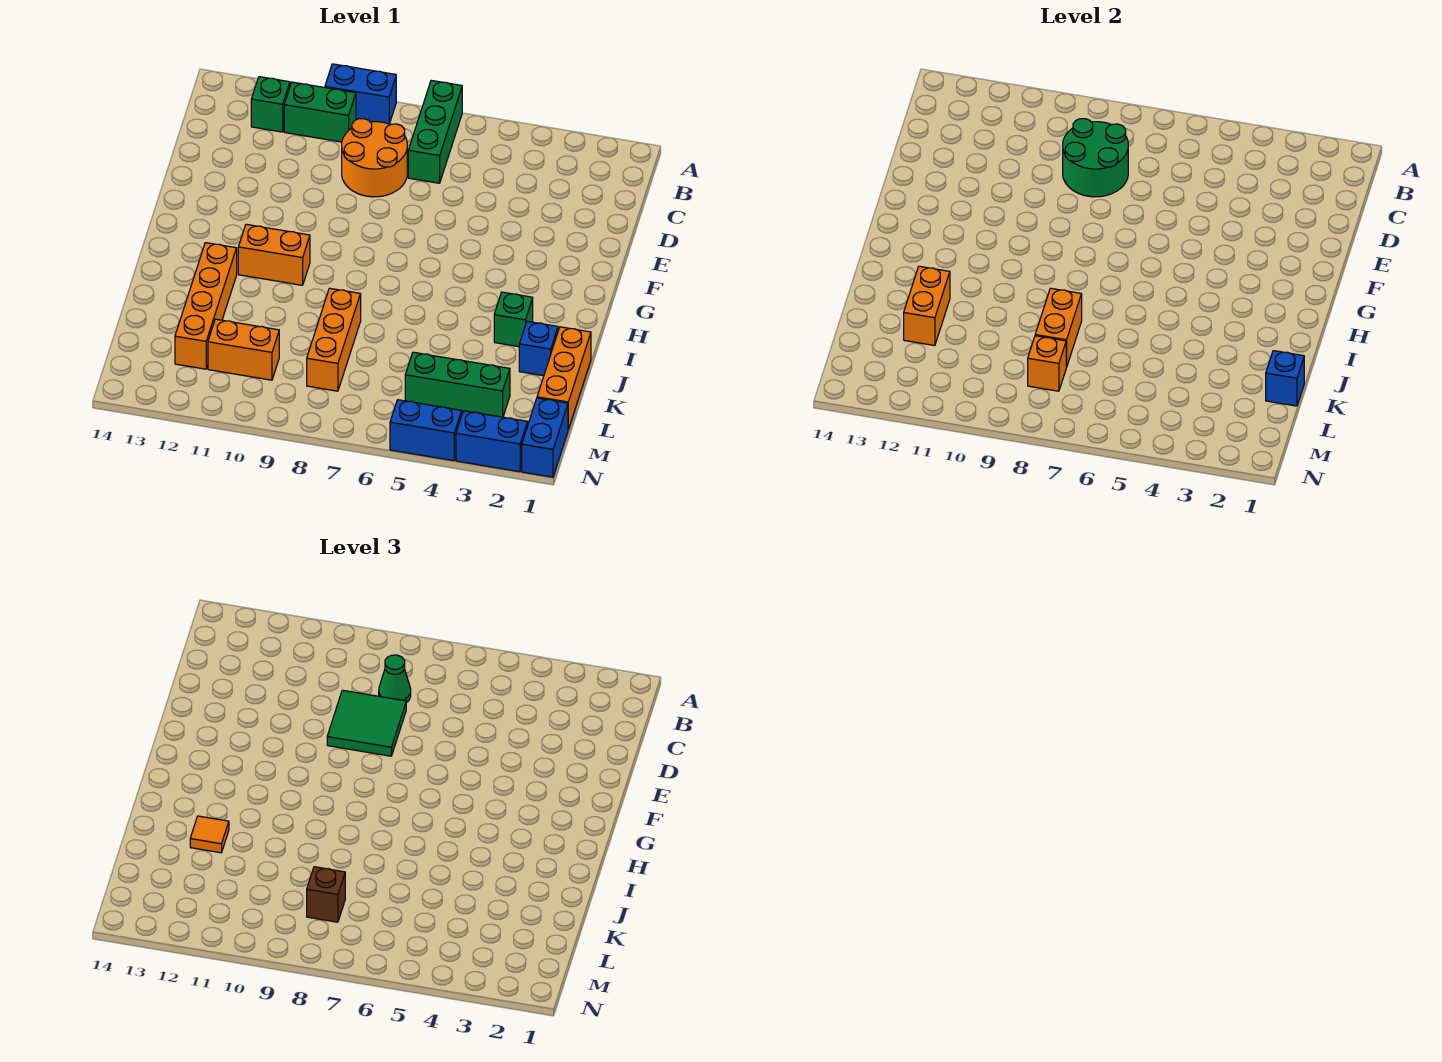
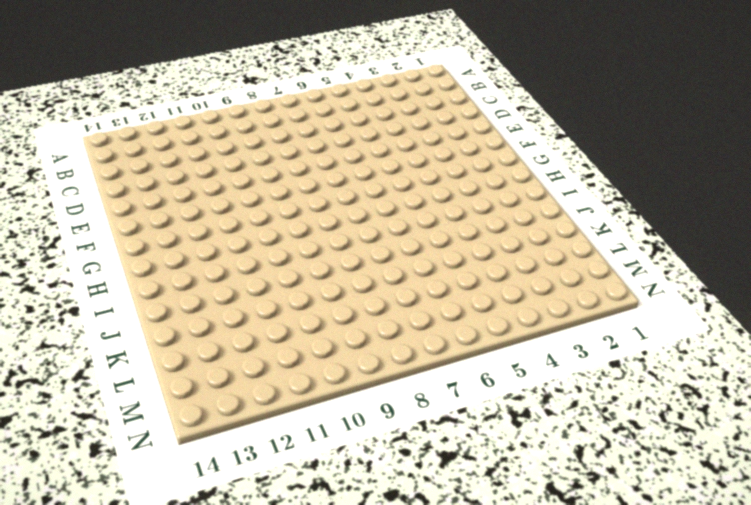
none -> green 1x3 brick [408,80,462,183]
none -> blue 1x2 brick [325,64,396,124]
none -> green 1x2 brick [284,82,356,142]

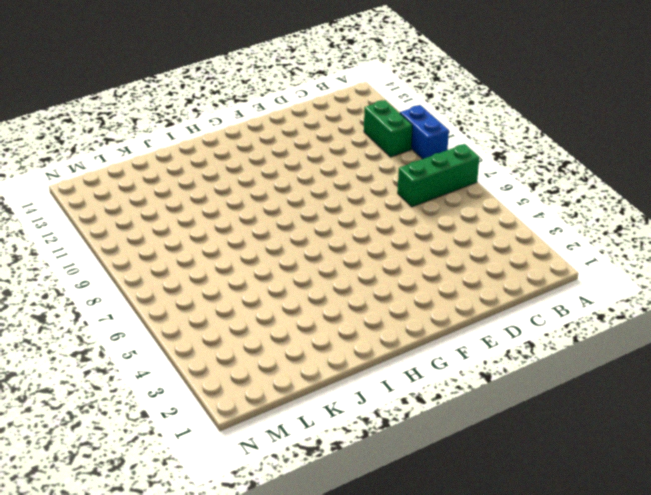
none -> green 1x1 brick [251,77,290,132]
none -> orange 2x2 round brick [342,119,407,197]
none -> orange 1x2 brick [238,224,310,285]

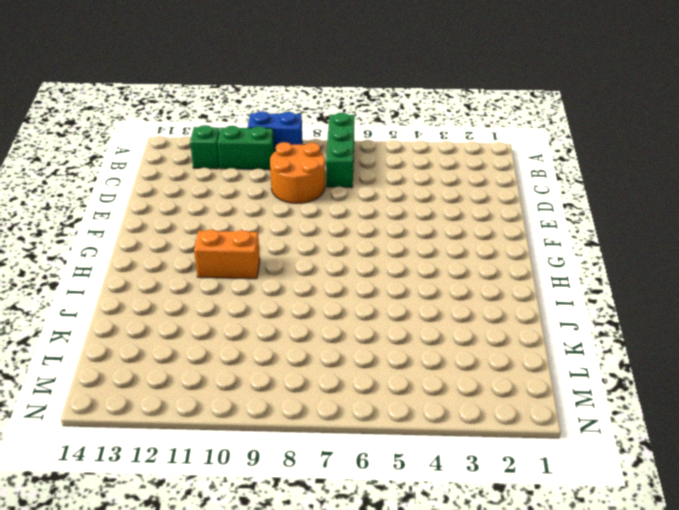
none -> green 1x1 brick [494,292,533,347]
none -> orange 1x4 brick [175,243,237,369]
none -> orange 1x3 brick [537,327,591,429]

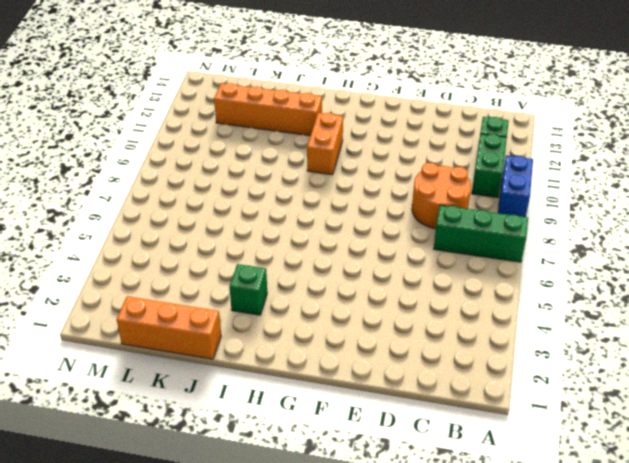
none -> blue 1x1 brick [519,321,558,376]
none -> orange 1x3 brick [307,288,361,391]
none -> green 1x3 brick [405,352,510,417]

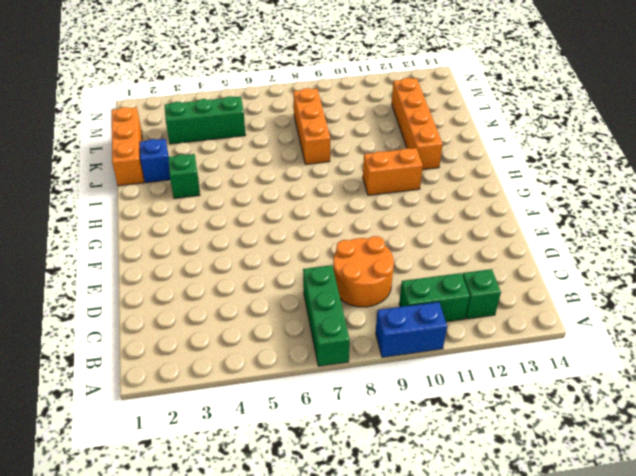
none -> orange 1x2 brick [208,319,279,380]
none -> blue 1x2 brick [522,398,568,477]
none -> blue 1x2 brick [456,411,528,472]

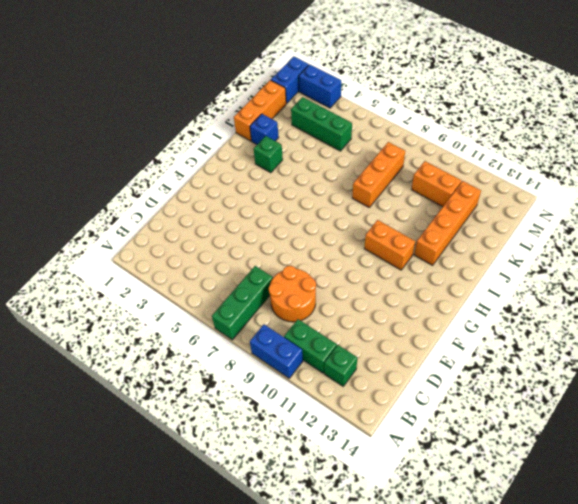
none -> blue 1x2 brick [390,400,462,461]
none -> green 2x2 round brick [1063,119,1128,197]
none -> orange 1x2 brick [1035,288,1082,367]

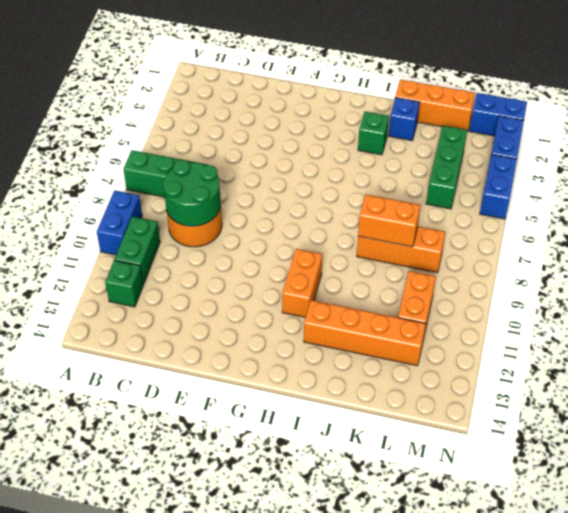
none -> orange 1x2 brick [904,266,950,346]
none -> blue 1x1 brick [1266,351,1304,406]
none -> orange 1x1 brick [1028,336,1066,391]

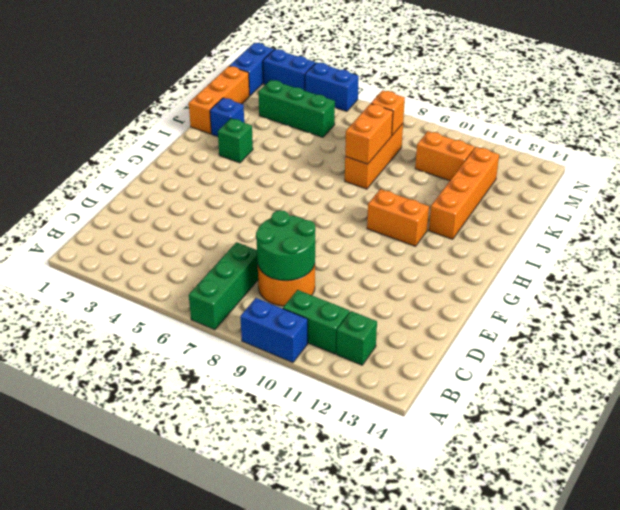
none -> orange 1x2 brick [904,266,950,346]
none -> blue 1x1 brick [1266,351,1304,406]
none -> green 1x1 cone [379,655,411,703]

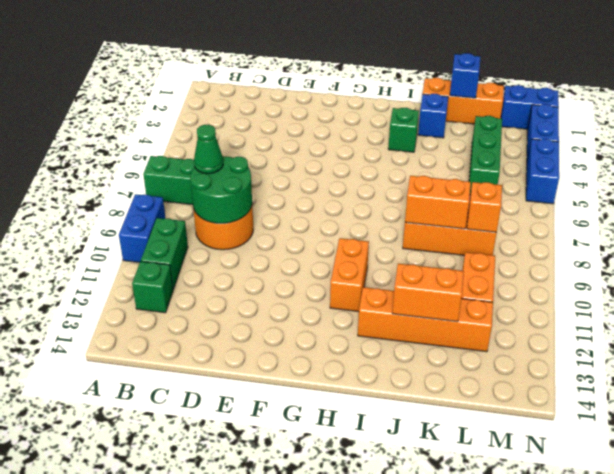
none -> green 2x2 tile [327,690,406,756]
none -> orange 1x1 tile [190,816,229,853]
none -> brown 1x1 brick [307,867,345,922]

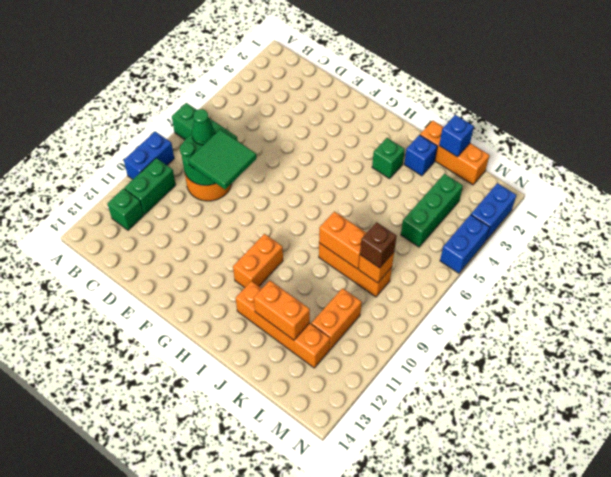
none -> blue 1x2 brick [522,398,568,477]
none -> orange 1x1 tile [190,816,229,853]

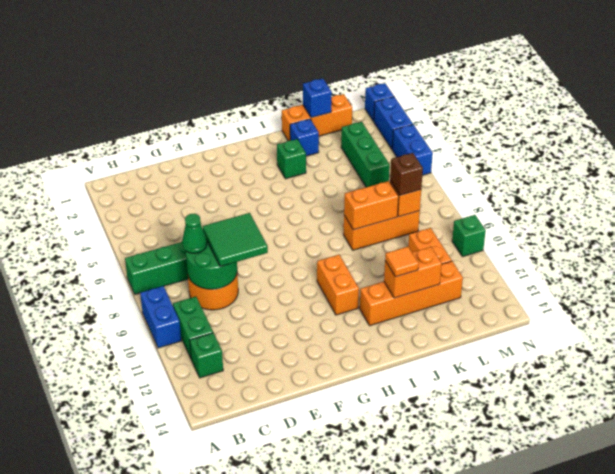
blue 1x1 brick [365,83,394,121] -> blue 1x2 brick [522,398,568,477]
green 1x1 brick [452,215,486,257] -> none

